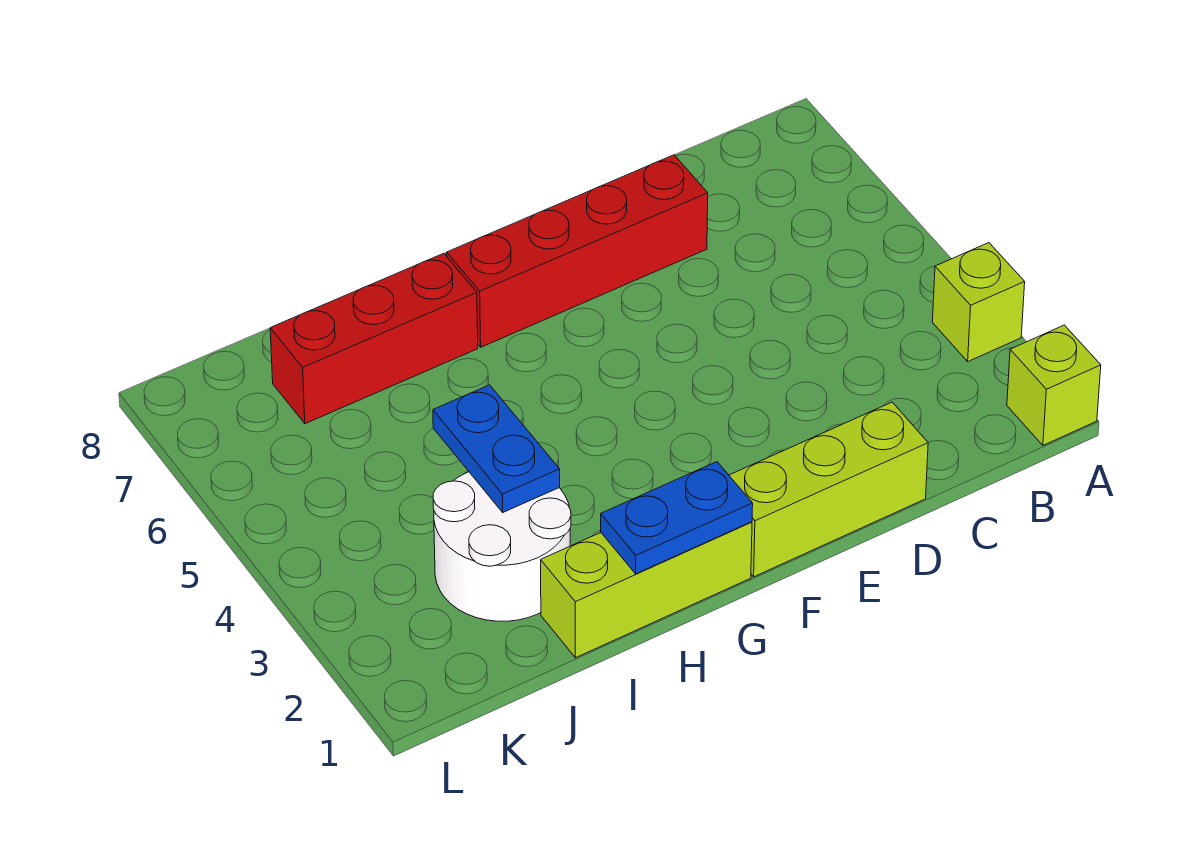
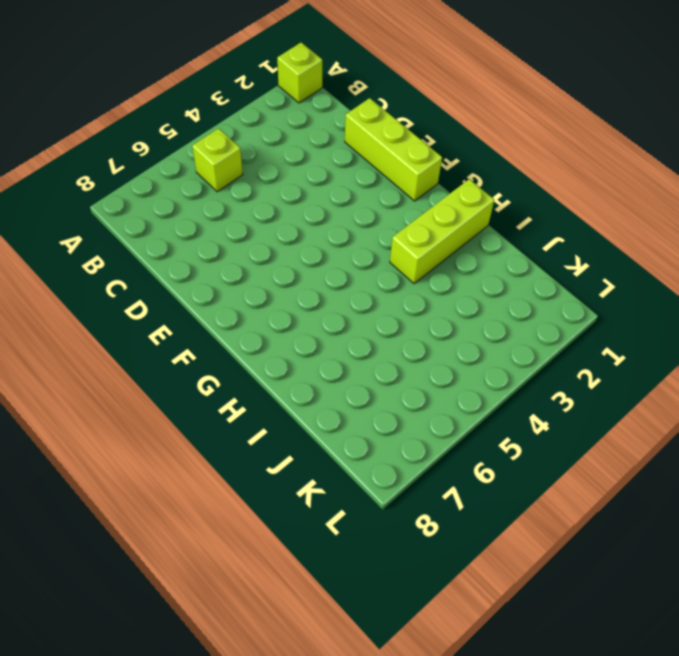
lime 1x1 brick [192,128,243,192] -> lime 1x1 brick moved to [932,243,1025,361]
lime 1x3 brick [390,179,494,284] -> lime 1x3 brick turned to [541,522,752,658]
none -> red 1x4 brick [447,155,708,347]
none -> red 1x3 brick [270,253,478,424]

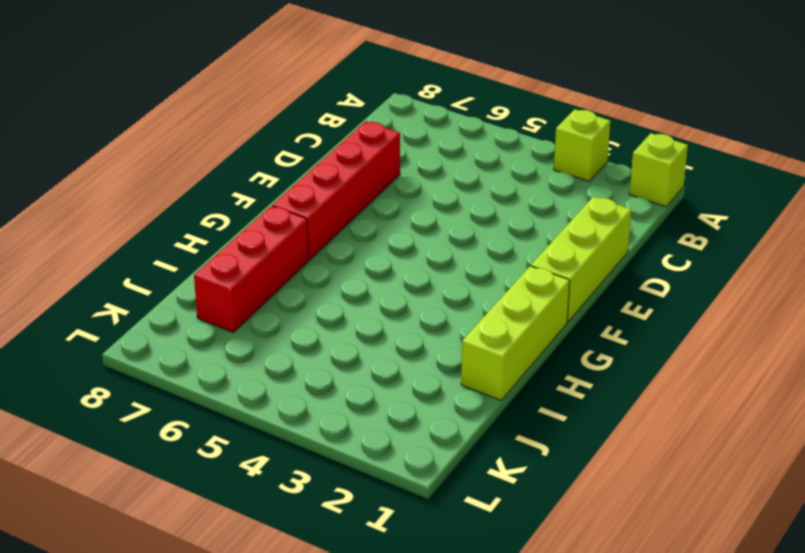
none -> white 2x2 round brick [433,472,571,621]
none -> blue 1x2 plate [601,462,753,574]

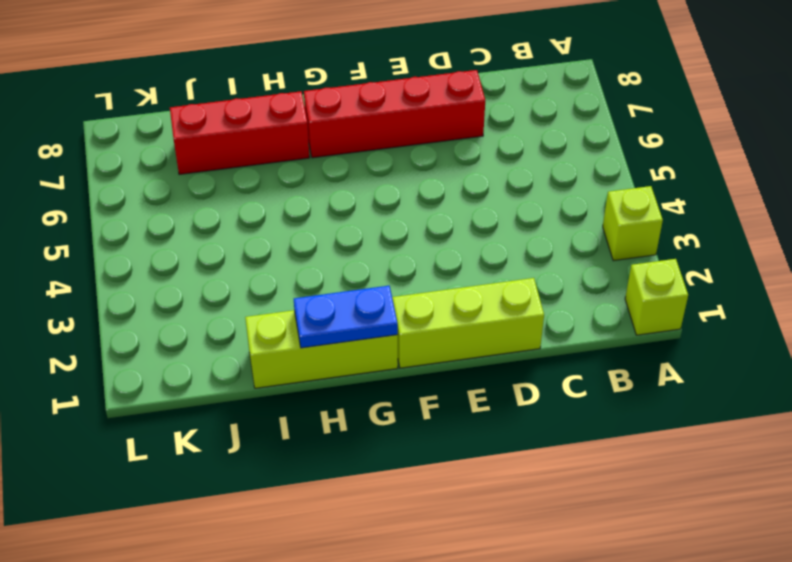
none -> white 2x2 round brick [433,472,571,621]
none -> blue 1x2 plate [433,385,560,512]

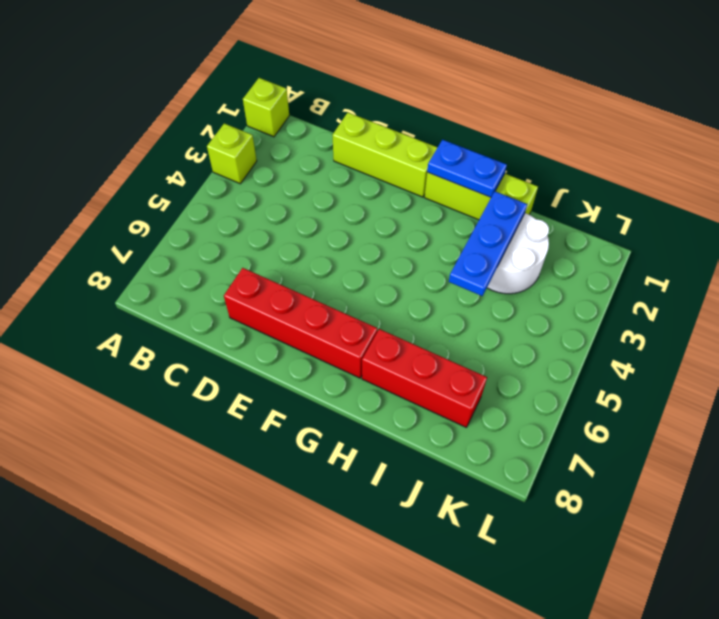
blue 1x3 plate [449,192,527,296] -> blue 1x2 plate [433,385,560,512]

